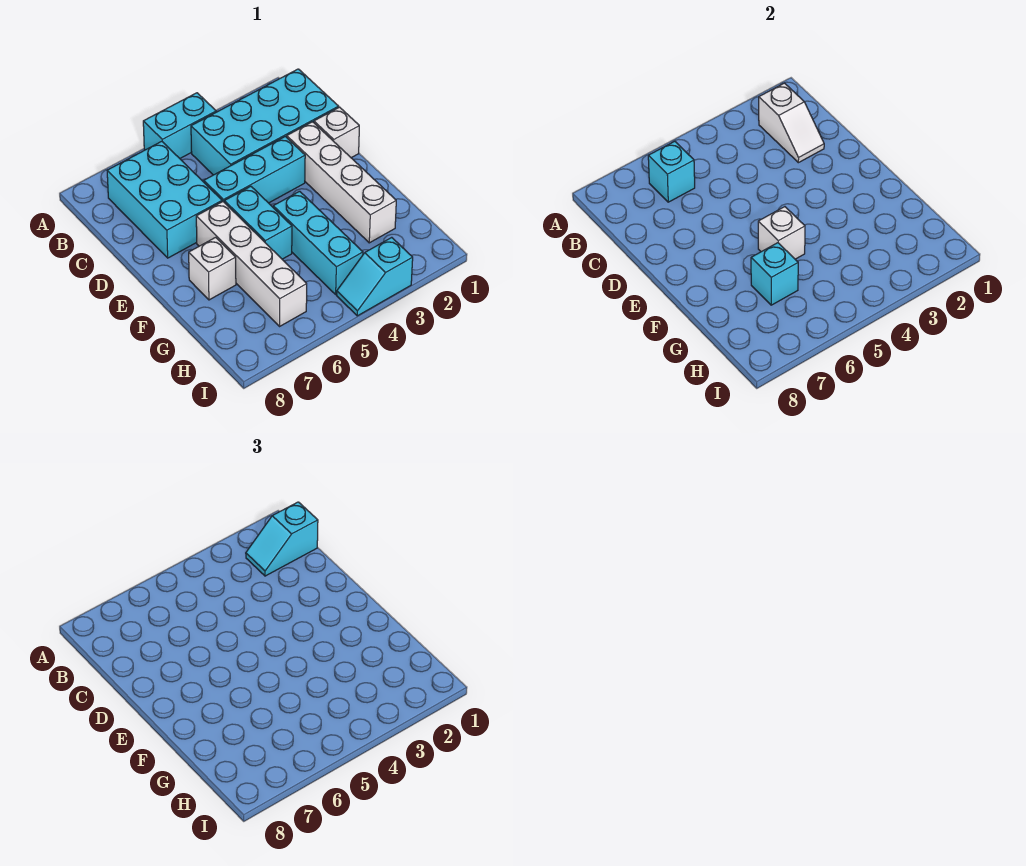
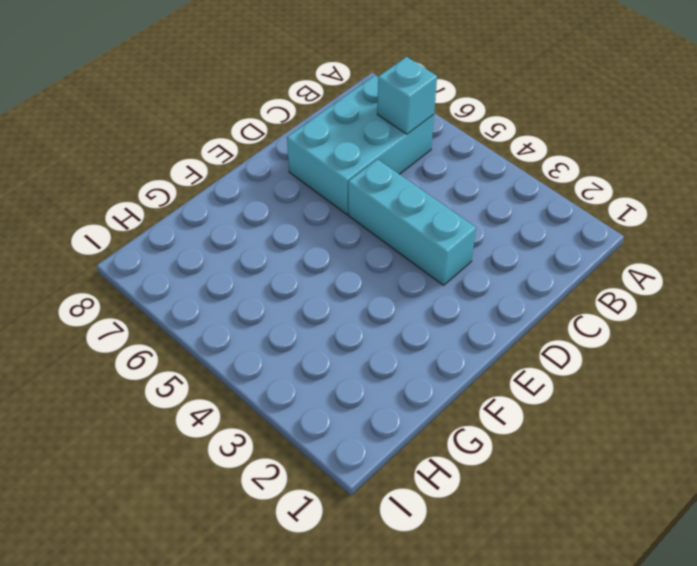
none -> cyan 1x2 brick [143,93,216,158]
none -> cyan 2x4 brick [191,69,339,175]
none -> white 1x1 brick [314,107,359,158]

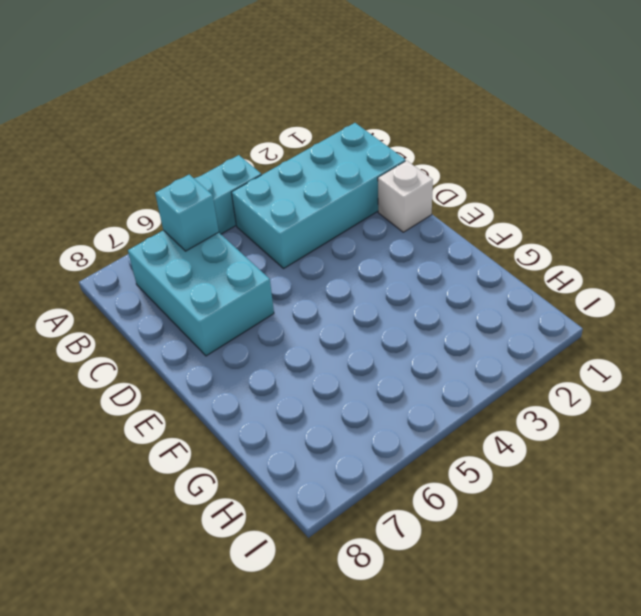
none -> white 1x4 brick [287,122,396,243]
none -> cyan 1x3 brick [204,136,305,203]
none -> cyan 1x2 brick [224,186,292,259]

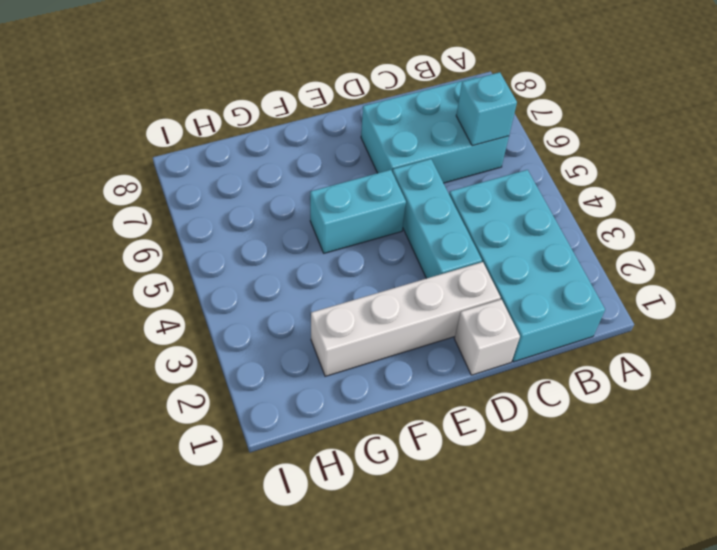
none -> cyan 1x2 brick [143,93,216,158]
none -> white 1x4 brick [196,202,307,326]
none -> cyan 1x3 brick [273,191,363,294]

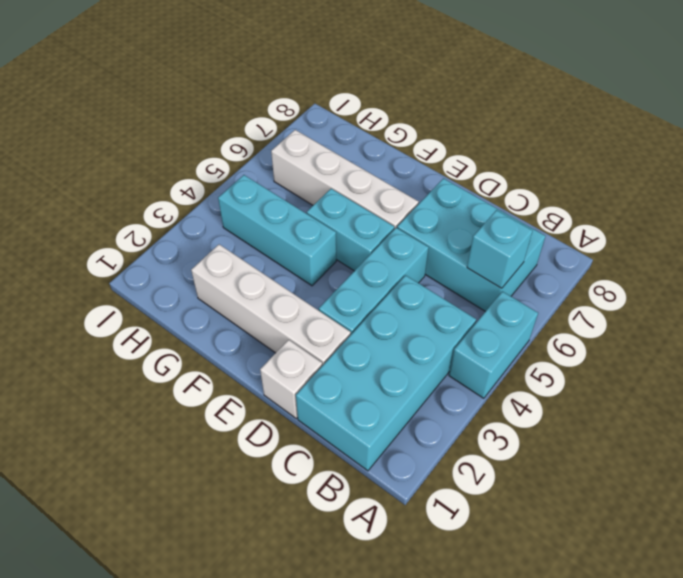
none -> white 1x1 brick [189,237,236,300]
none -> cyan 1x2 slope [337,237,413,316]
none -> white 1x2 slope [759,83,824,163]

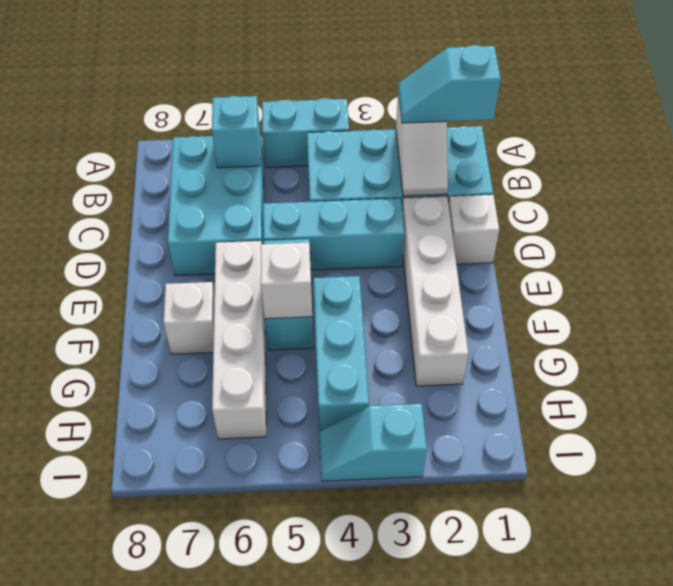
none -> cyan 1x1 brick [751,243,798,305]

